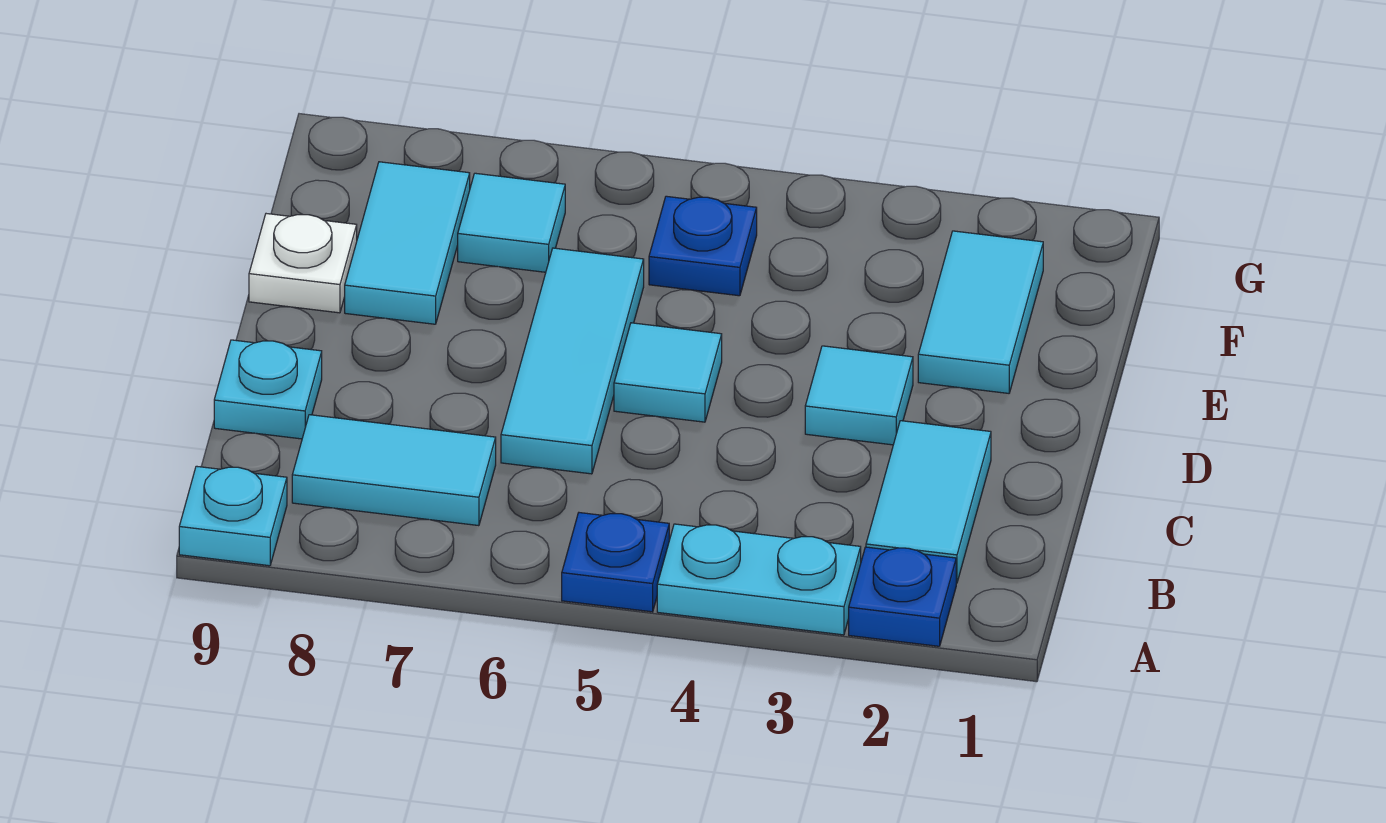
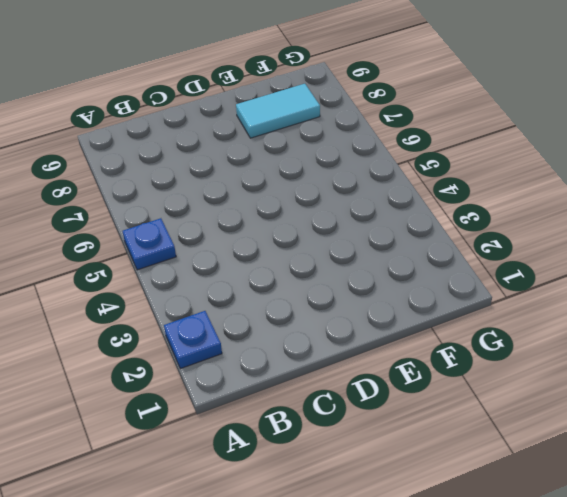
none -> cyan 1x2 plate [657,524,861,635]
none -> cyan 1x1 plate [179,466,287,566]
none -> cyan 1x2 tile [866,421,991,583]

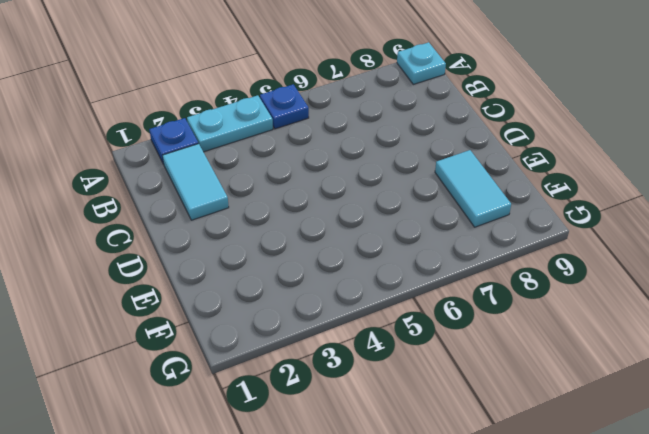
none -> cyan 1x2 tile [292,415,496,526]
none -> cyan 1x3 tile [501,248,644,474]
none -> cyan 1x1 plate [214,340,322,439]

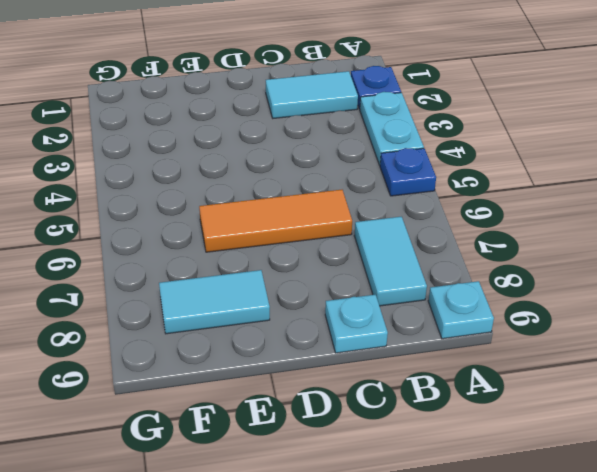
orange 1x3 tile [199,190,352,252] -> cyan 1x3 tile [501,248,644,474]
none -> cyan 1x1 tile [805,346,913,445]
none -> cyan 1x1 tile [614,323,722,422]
none -> cyan 1x2 tile [918,231,1043,393]

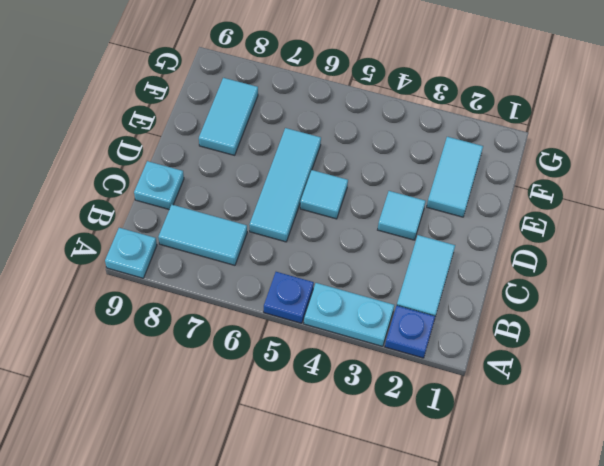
none -> white 1x1 plate [249,214,357,313]
none -> blue 1x1 plate [649,196,757,296]
none -> cyan 1x1 tile [458,173,565,272]

